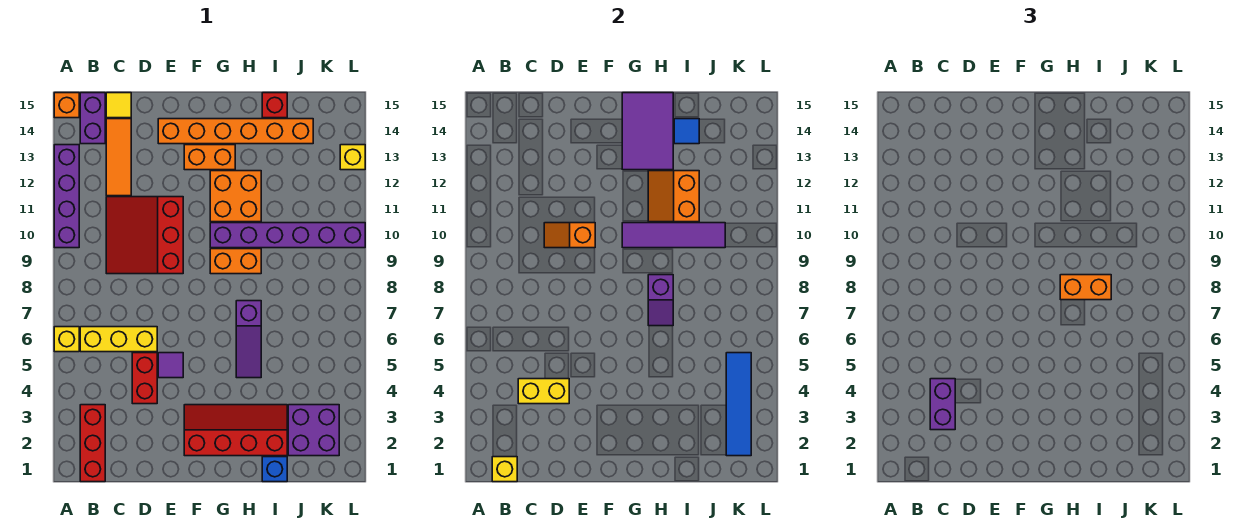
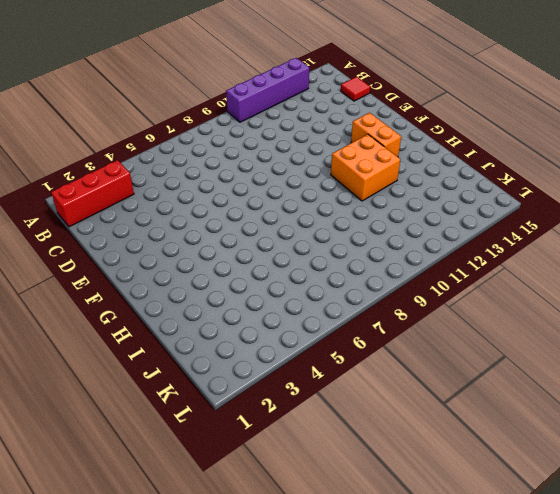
red 1x1 tile [341,77,370,101] -> yellow 1x1 tile [106,93,131,118]
none -> yellow 1x1 brick [54,327,79,352]
none -> orange 1x1 brick [54,93,79,118]
none -> yellow 1x3 brick [80,327,157,352]
none -> purple 1x2 brick [80,93,105,144]

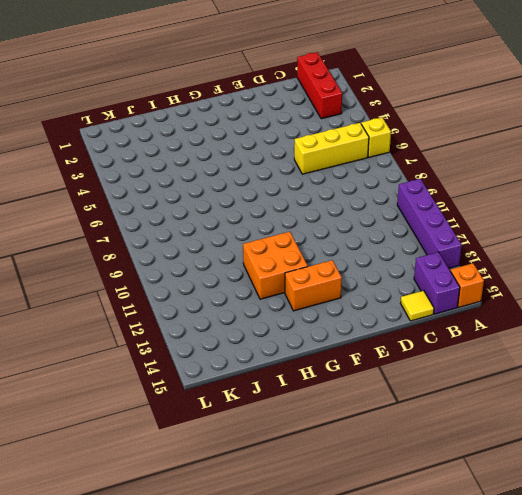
none -> red 3x3 slope [106,197,183,274]
none -> orange 1x3 tile [106,119,131,196]
none -> red 1x2 brick [132,353,157,404]
none -> purple 1x1 tile [158,353,183,378]

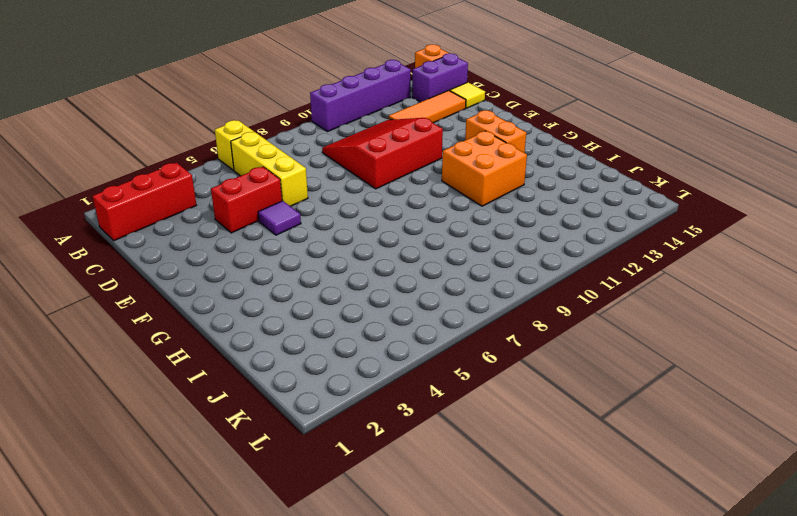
none -> orange 1x6 brick [158,119,313,144]
none -> red 2x4 slope [184,405,287,456]
none -> orange 1x2 brick [210,249,261,274]
none -> purple 1x6 brick [210,223,365,248]

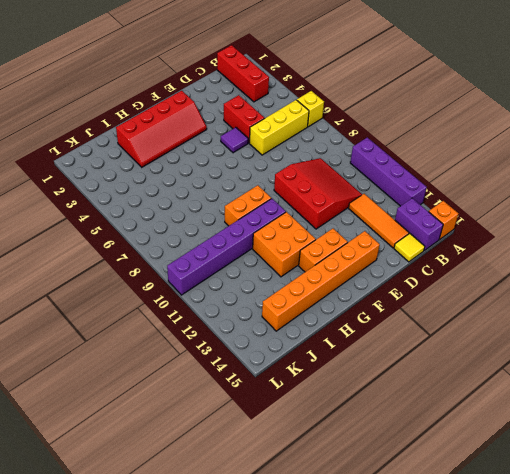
none -> purple 1x3 slope [236,301,261,378]
none -> blue 1x1 brick [262,457,287,482]
none -> red 1x1 brick [262,93,287,118]
none -> purple 2x2 brick [288,405,339,456]

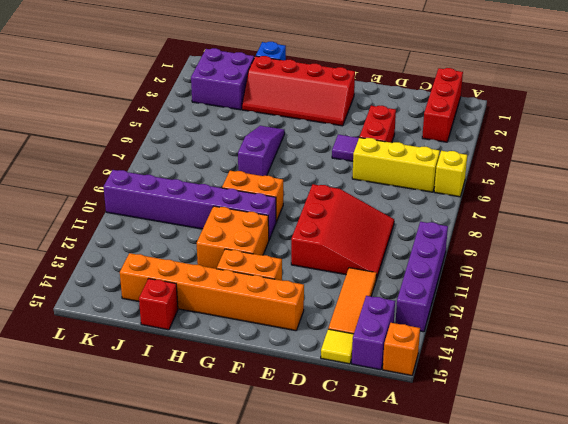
none -> yellow 1x1 brick [340,145,365,170]
none -> yellow 1x1 brick [492,457,517,482]
none -> yellow 1x2 brick [518,379,569,404]
none -> orange 1x2 slope [544,223,595,248]

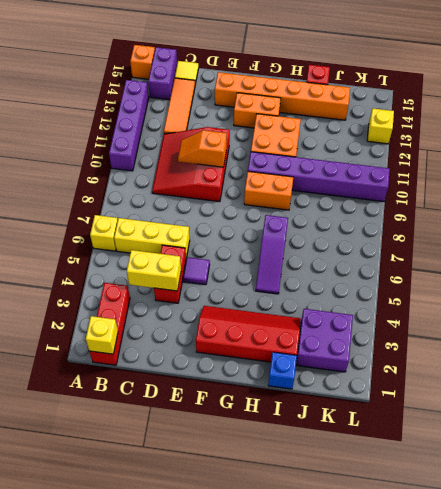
none -> purple 1x4 tile [622,223,725,248]
none -> purple 2x3 tile [622,93,673,170]
none -> purple 1x2 slope [648,275,673,326]
none -> orange 2x2 slope [648,171,699,222]

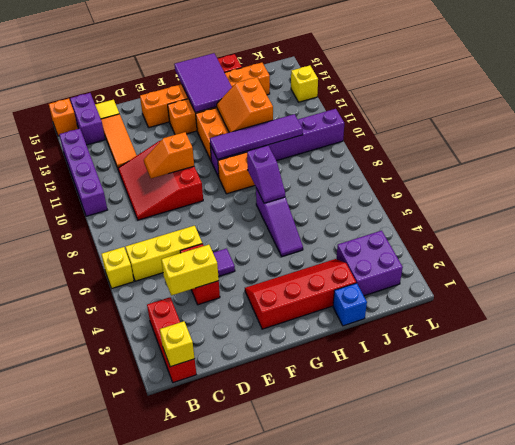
none -> blue 1x1 tile [674,119,699,144]
none -> blue 1x4 tile [726,353,751,456]
none -> purple 1x2 brick [930,379,955,430]
none -> orange 1x2 brick [1060,275,1111,300]

